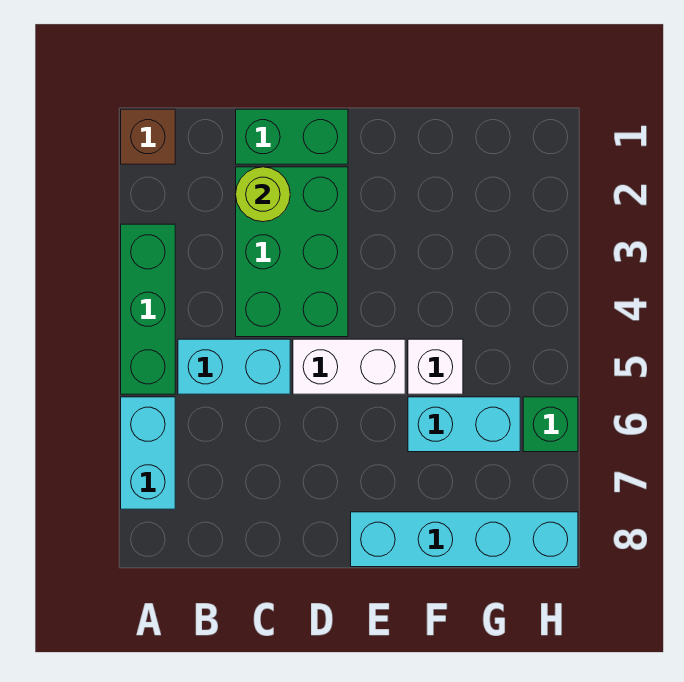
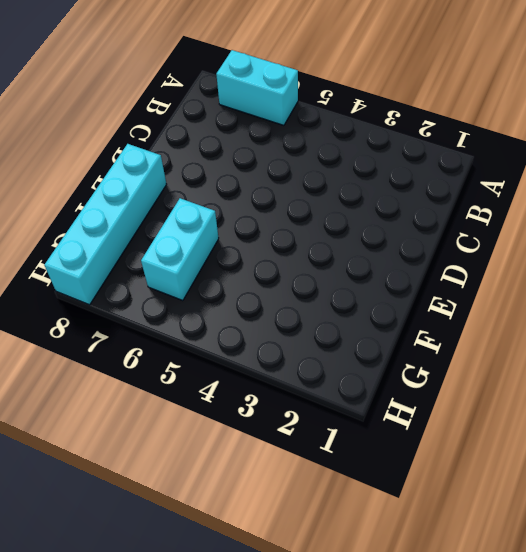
none -> brown 1x1 brick [121,109,175,164]
none -> green 1x3 brick [121,224,175,394]
none -> cyan 1x2 brick [178,339,290,394]

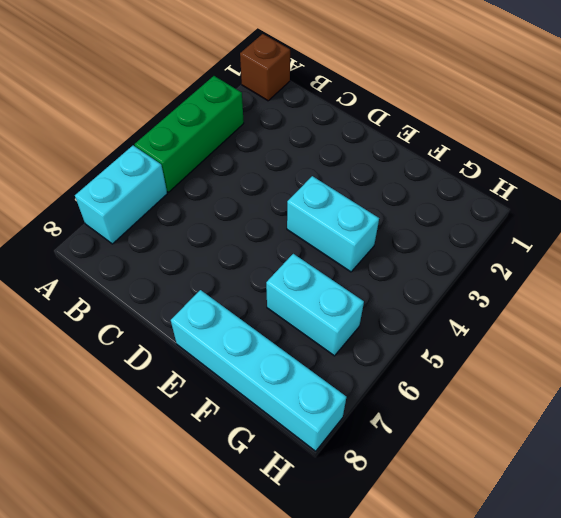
cyan 1x2 brick [287,176,379,272] -> cyan 1x2 brick moved to [178,339,290,394]
none -> green 1x2 brick [236,109,348,164]
none -> green 2x3 brick [236,167,348,337]
none -> white 1x2 brick [293,339,405,394]

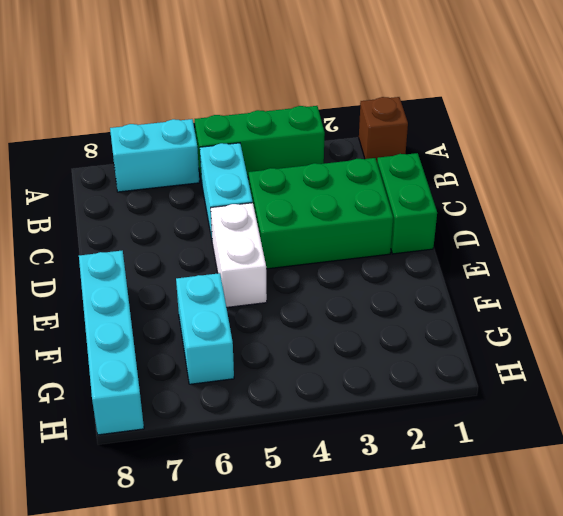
none -> white 1x1 brick [408,339,463,394]
none -> green 1x1 brick [523,397,578,452]
none -> lime 1x1 round brick [236,167,290,222]

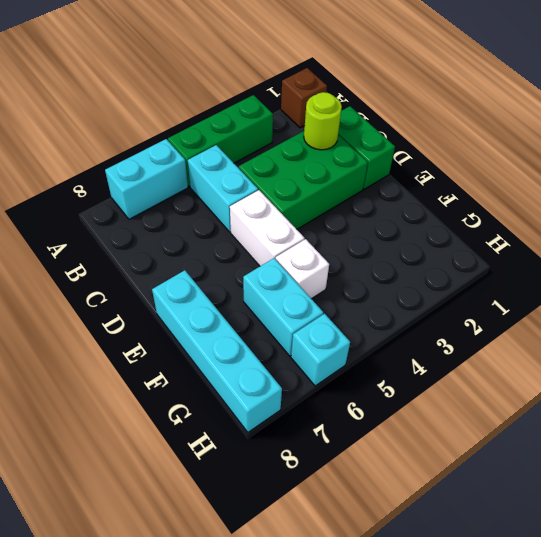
cyan 1x1 brick [291,314,350,386] -> green 1x1 brick [523,397,578,452]

